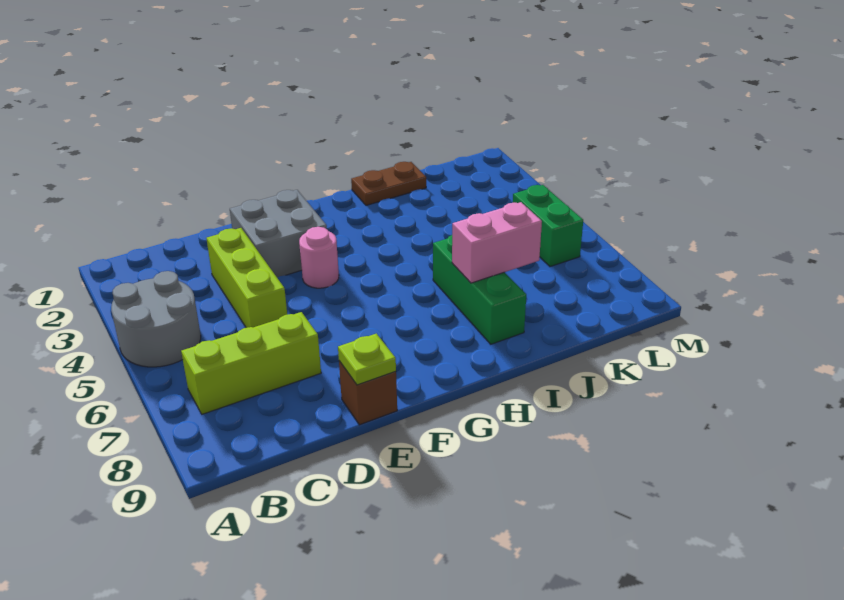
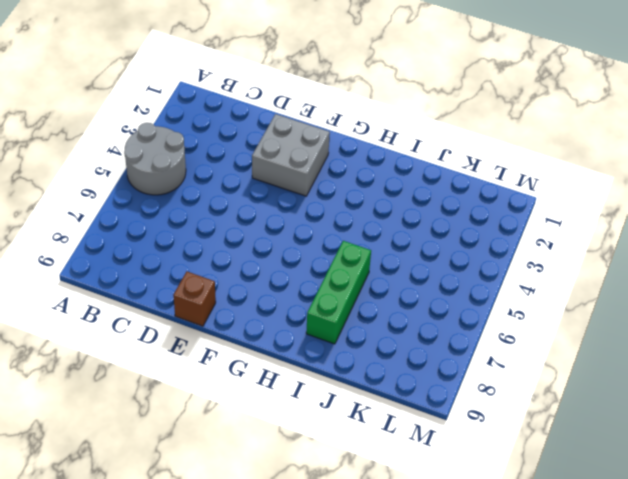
none -> lime 1x3 brick [181,312,321,414]
none -> lime 1x3 brick [206,228,287,328]

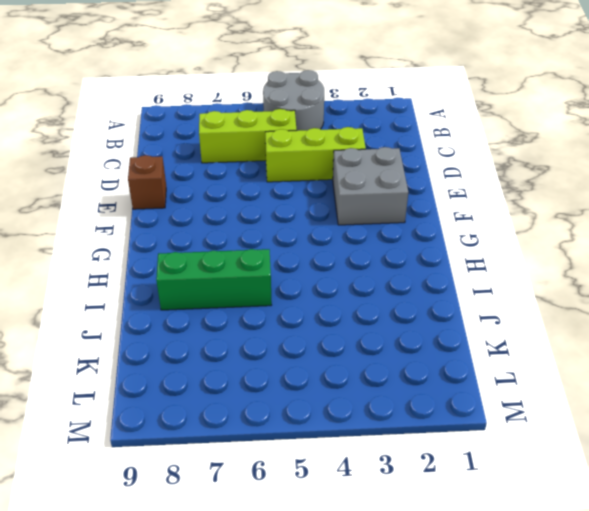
lime 1x3 brick [199,109,297,163] -> lime 1x3 brick turned to [181,312,321,414]
none -> pink 1x1 round brick [299,227,339,288]
none -> brown 1x2 plate [351,162,426,205]

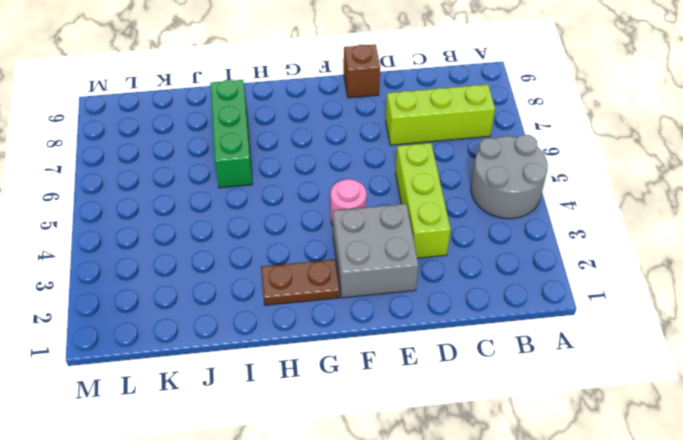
brown 1x2 plate [261,260,340,305] -> brown 1x2 plate moved to [351,162,426,205]
none -> green 1x2 brick [513,185,583,267]
none -> lime 1x1 plate [338,334,396,385]

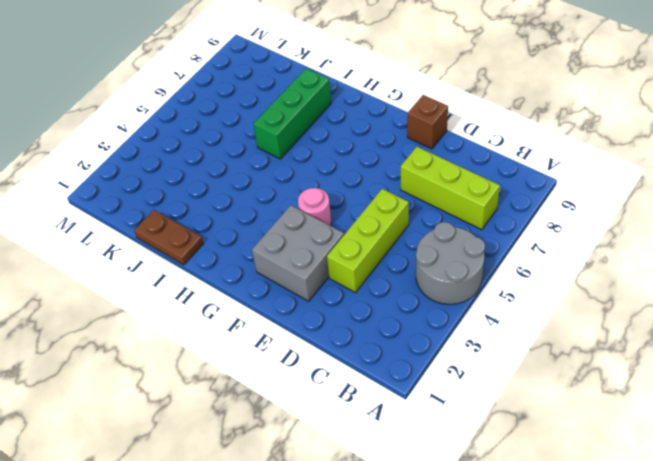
none -> green 1x2 brick [513,185,583,267]
none -> lime 1x1 plate [338,334,396,385]

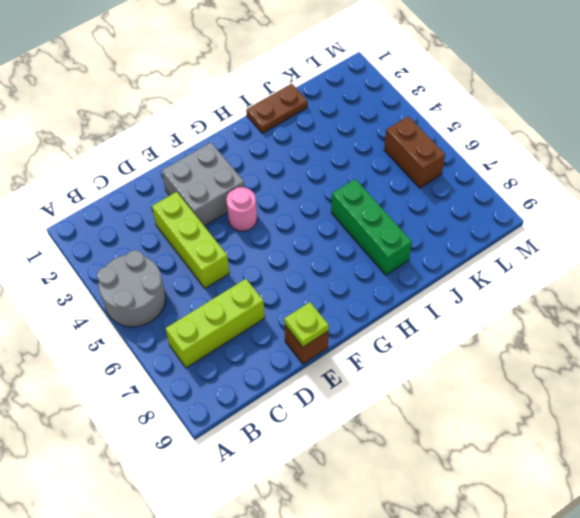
brown 1x2 brick [384,116,445,188] -> green 1x2 brick [513,185,583,267]
none -> pink 1x2 brick [452,202,542,283]

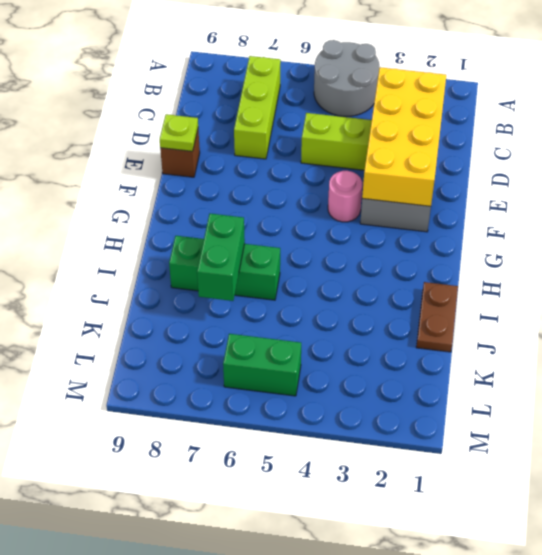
yellow 2x4 brick [362,67,446,206] -> none
green 1x2 brick [197,214,245,301] -> pink 1x2 brick [452,202,542,283]

